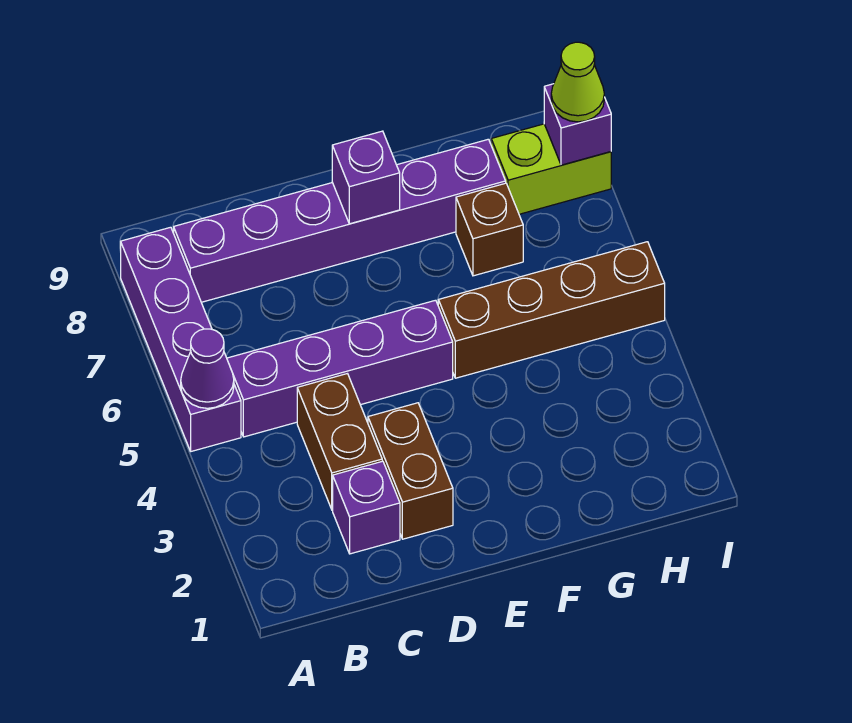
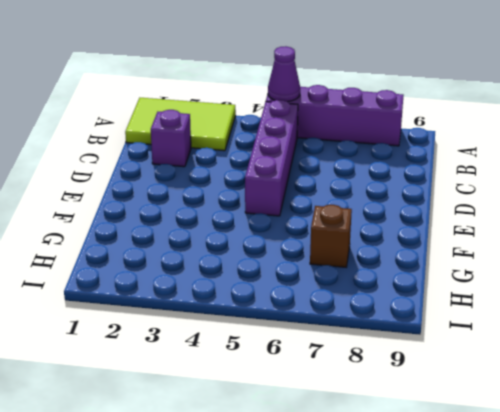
lime 2x3 tile [125,98,236,151] -> none
none -> purple 1x6 brick [174,139,506,302]
none -> brown 1x2 brick [297,374,382,510]
none -> brown 1x2 brick [368,403,453,539]

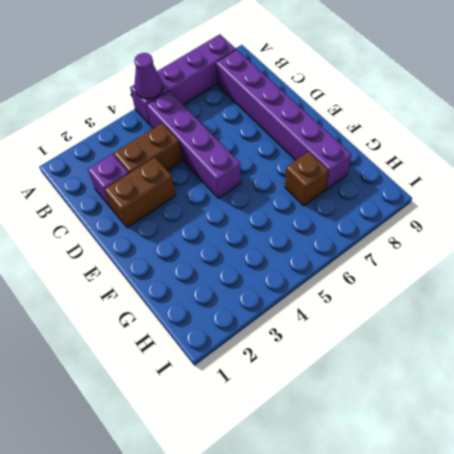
none -> brown 1x4 brick [438,242,665,378]
none -> lime 1x2 brick [491,124,611,214]
none -> purple 1x1 brick [332,131,400,224]

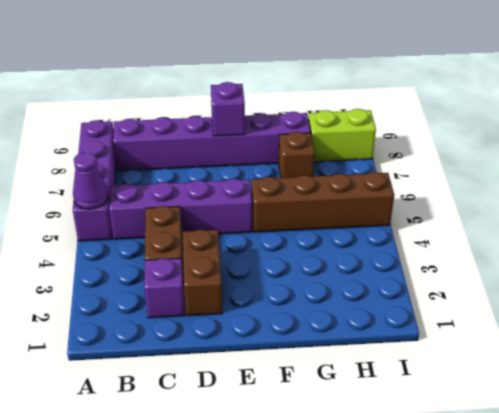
none -> purple 1x1 brick [544,84,611,165]
none -> lime 1x1 cone [551,42,604,122]

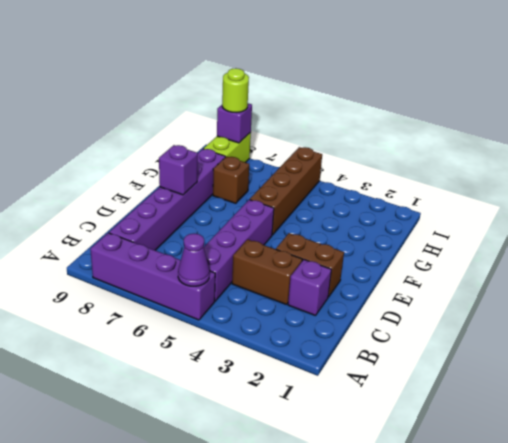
lime 1x1 round brick [222,68,249,112] -> lime 1x1 cone [551,42,604,122]

